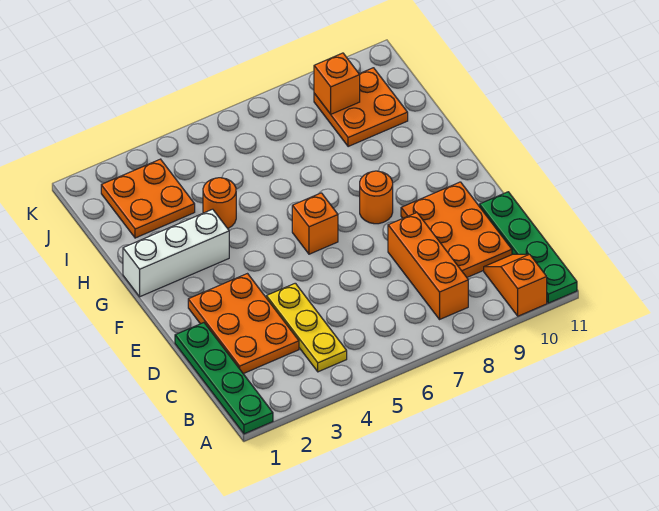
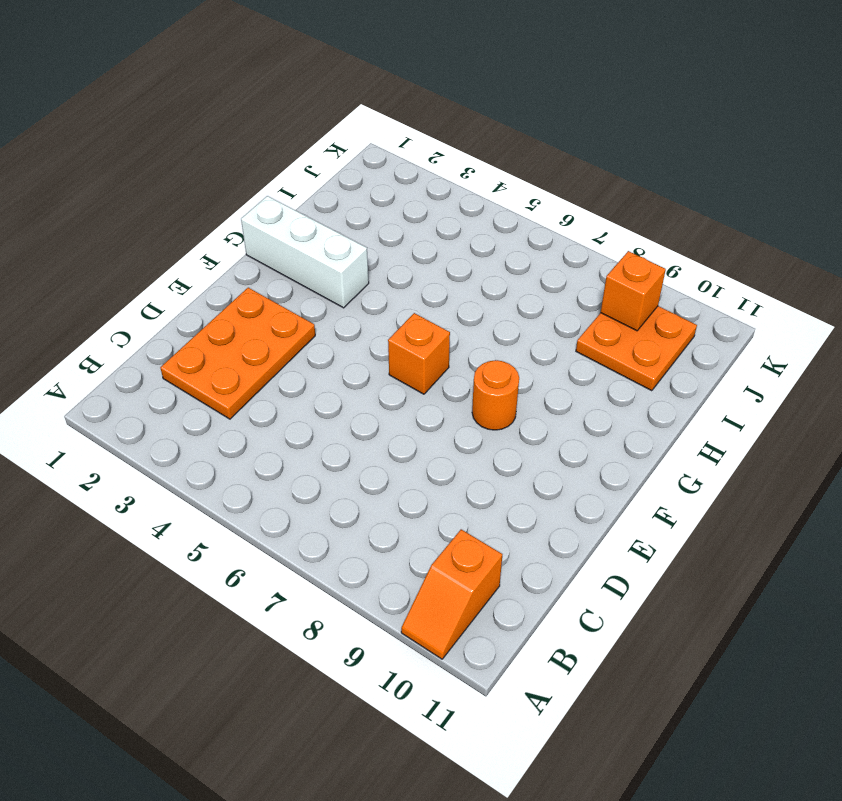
orange 1x2 slope [401,529,502,659] -> orange 1x2 slope turned to [484,254,547,316]
none -> green 1x4 plate [175,323,273,434]
none -> green 1x4 plate [479,192,577,303]
none -> yellow 1x3 plate [266,283,347,372]

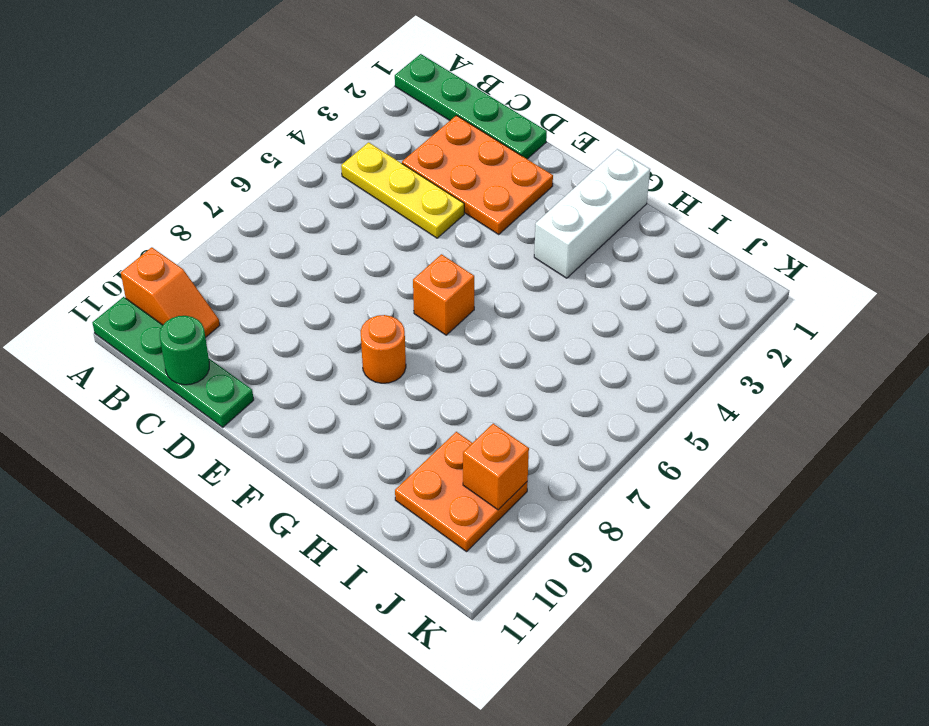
green 1x1 round brick [160,316,209,385] -> none
none -> orange 1x3 brick [388,212,468,319]
none -> orange 2x3 plate [401,182,512,277]
none -> orange 1x1 round brick [203,178,236,228]

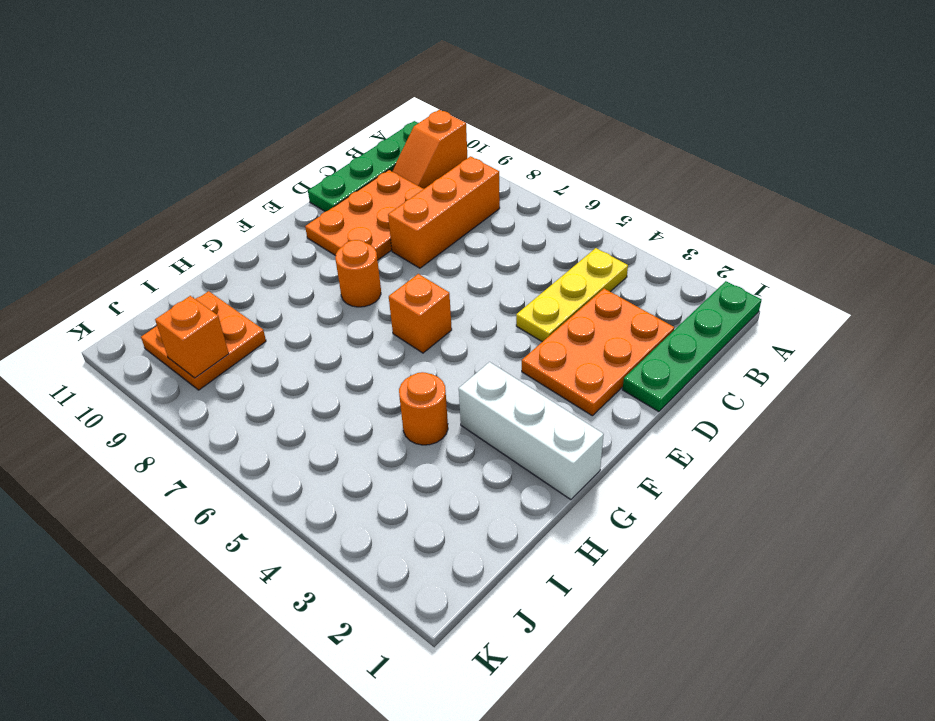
none -> orange 2x2 plate [101,159,195,238]

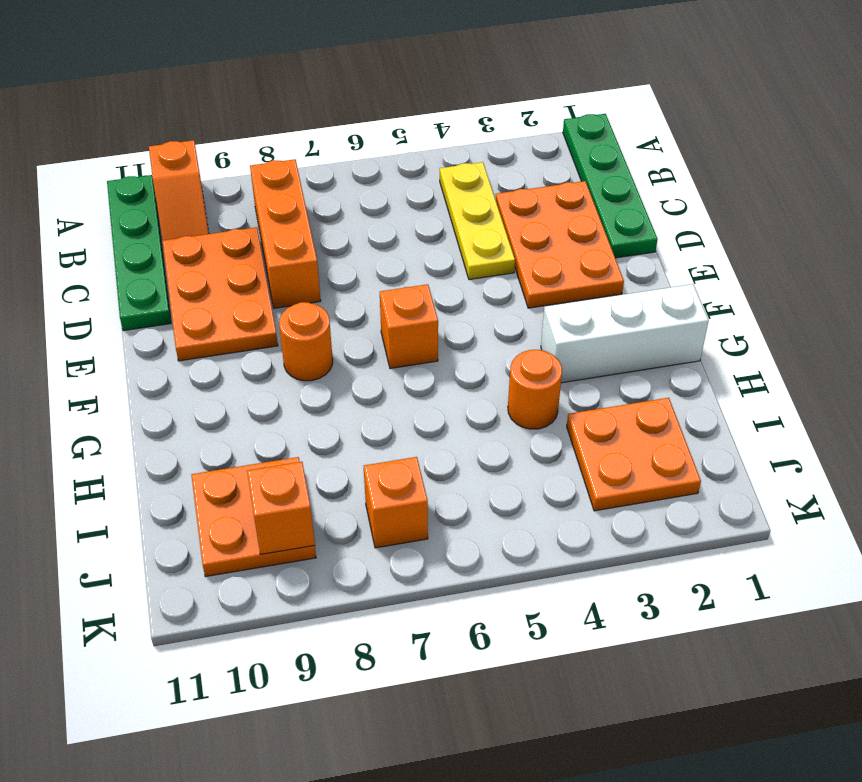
orange 1x1 brick [364,457,428,548] -> none

